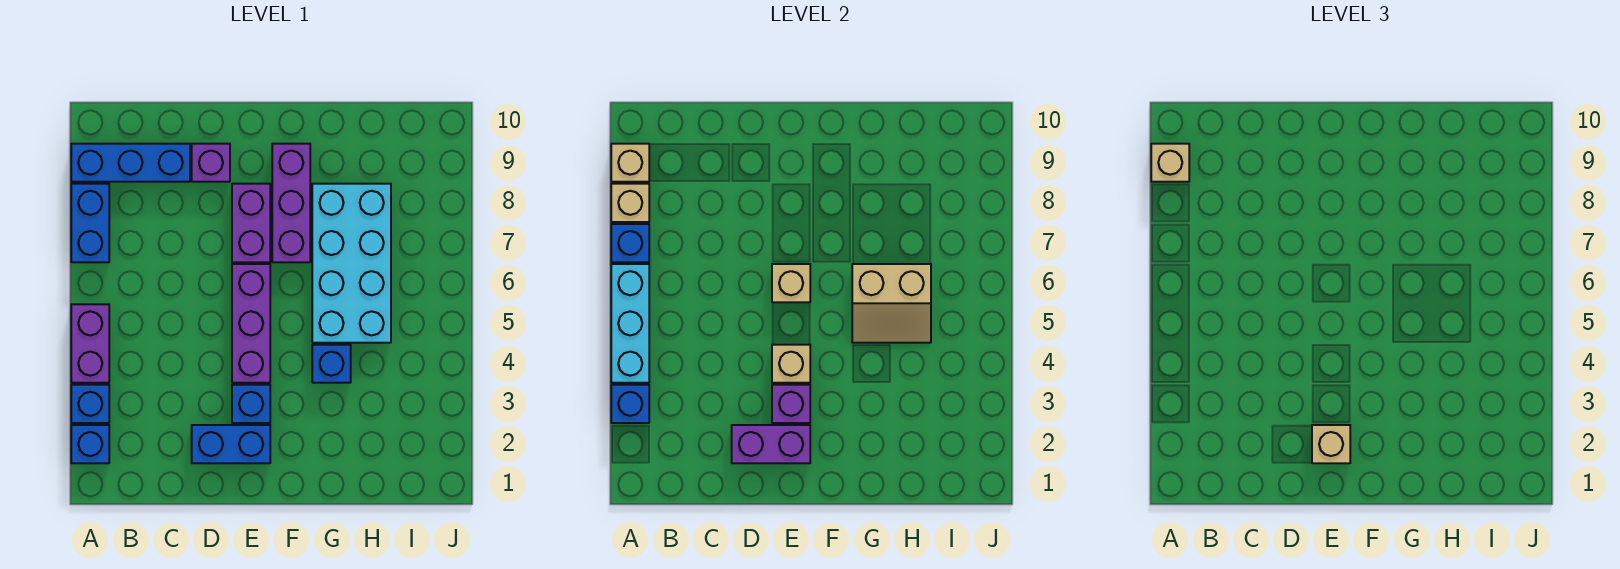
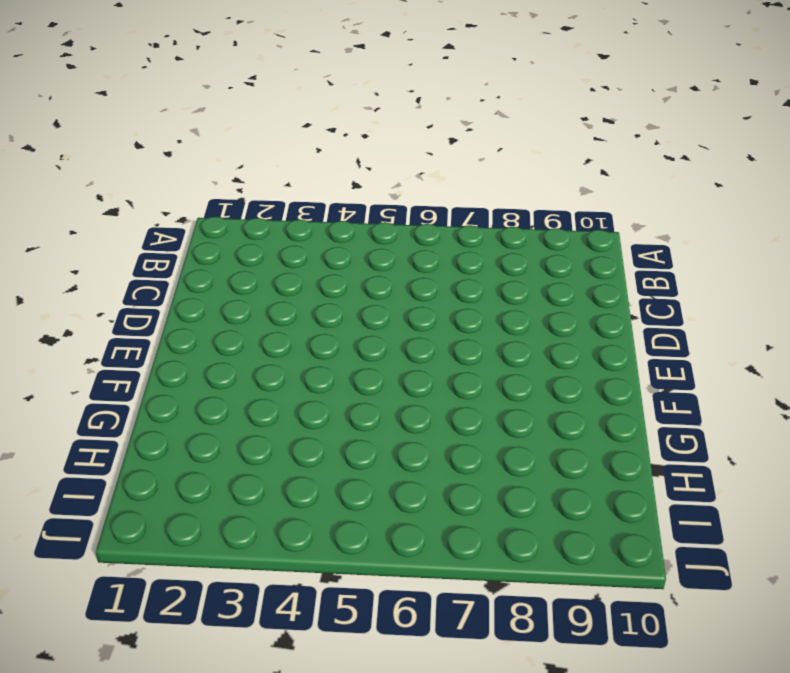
none -> blue 1x1 brick [71,425,109,463]
none -> blue 1x1 brick [71,385,109,423]
none -> purple 1x2 brick [71,304,109,383]

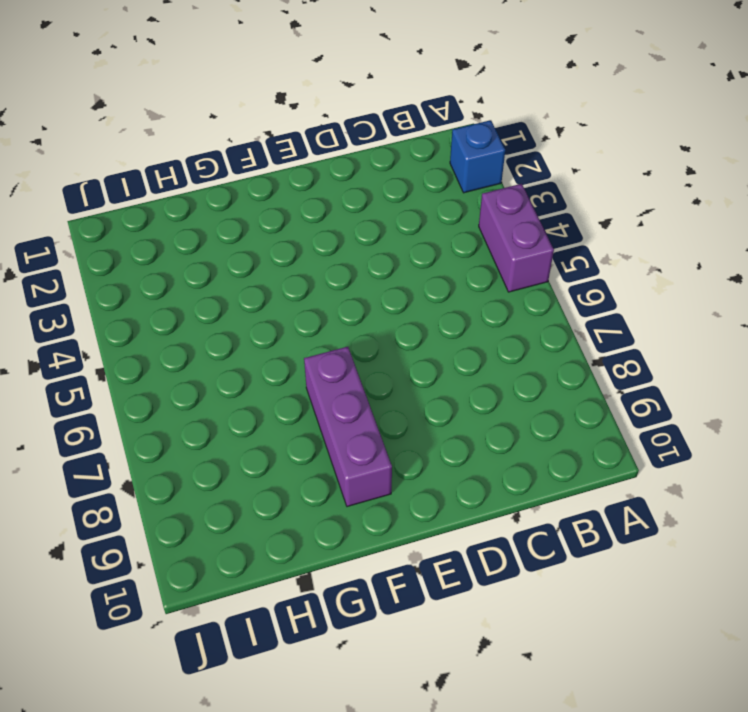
none -> blue 1x1 brick [71,385,109,423]
none -> blue 1x2 brick [71,184,109,262]
none -> blue 1x3 brick [71,144,190,182]

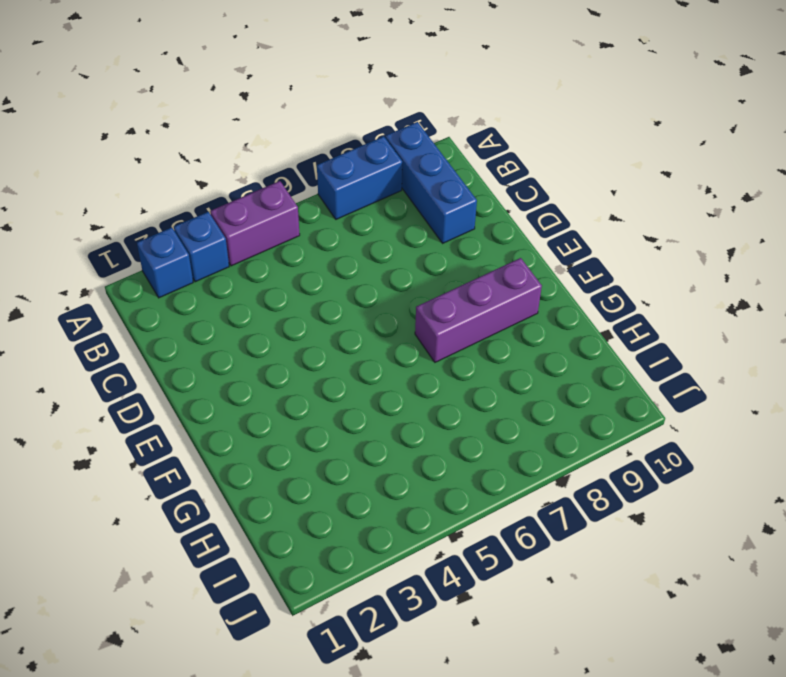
none -> blue 1x2 brick [192,425,270,463]
none -> purple 1x1 brick [192,144,230,182]
none -> blue 1x1 brick [232,385,270,423]

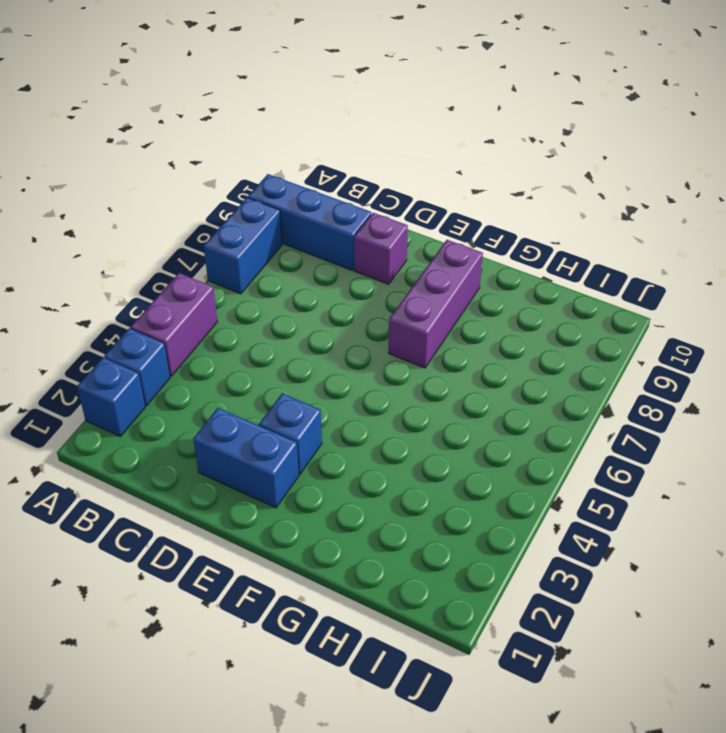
none -> purple 1x3 brick [232,264,270,383]
none -> purple 1x2 brick [232,184,270,262]
none -> blue 1x1 brick [312,345,351,383]

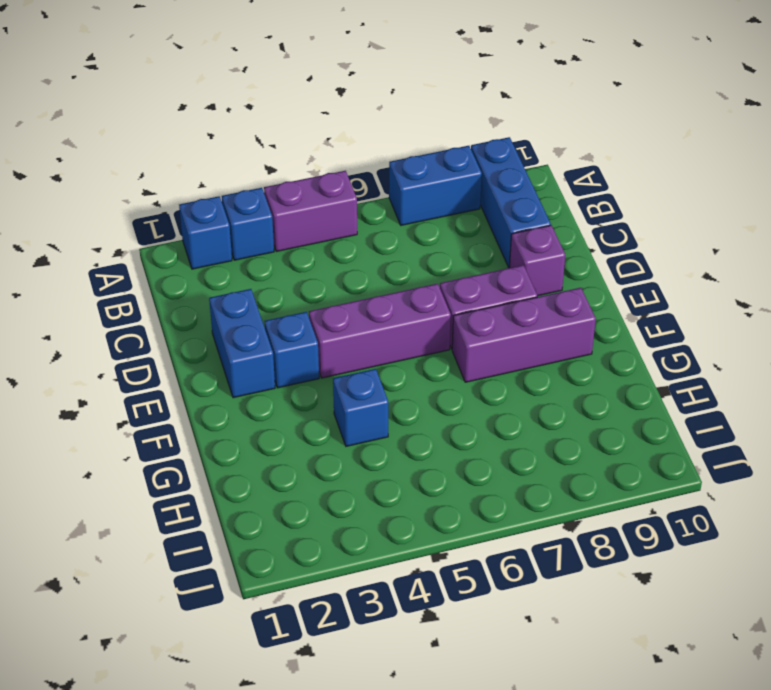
none -> cyan 2x4 brick [312,184,391,343]
none -> blue 1x1 brick [611,385,649,423]
none -> cyan 1x3 brick [611,264,649,383]

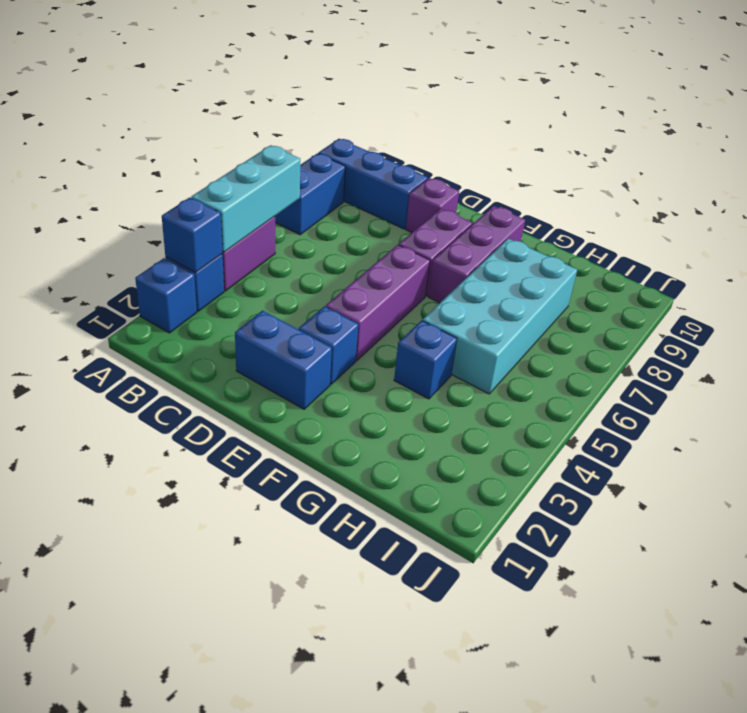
none -> blue 1x1 brick [611,224,649,262]
none -> tan 1x1 brick [611,184,649,222]
none -> tan 1x1 brick [611,144,649,182]

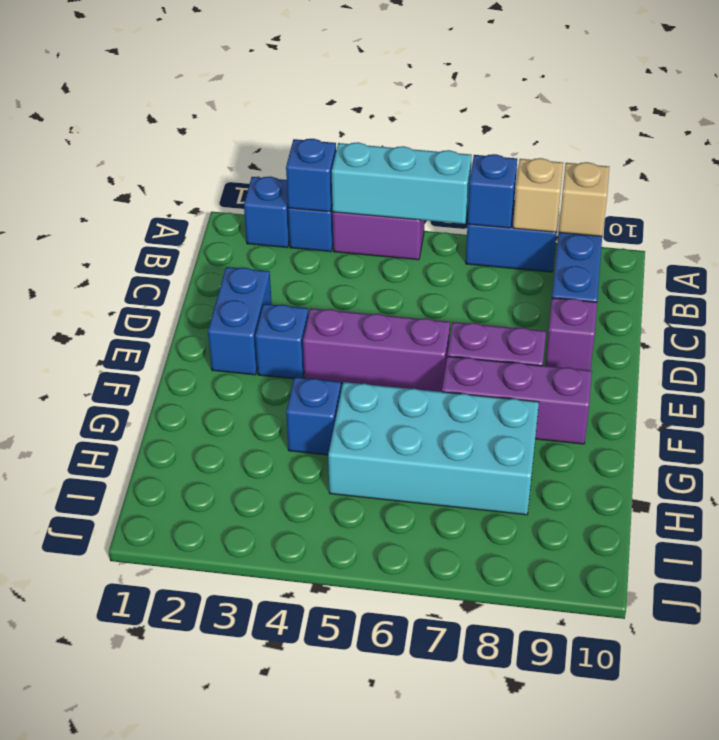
none -> purple 1x2 brick [732,425,810,463]
none -> purple 1x1 brick [772,385,810,423]
none -> tan 1x1 brick [772,345,810,383]

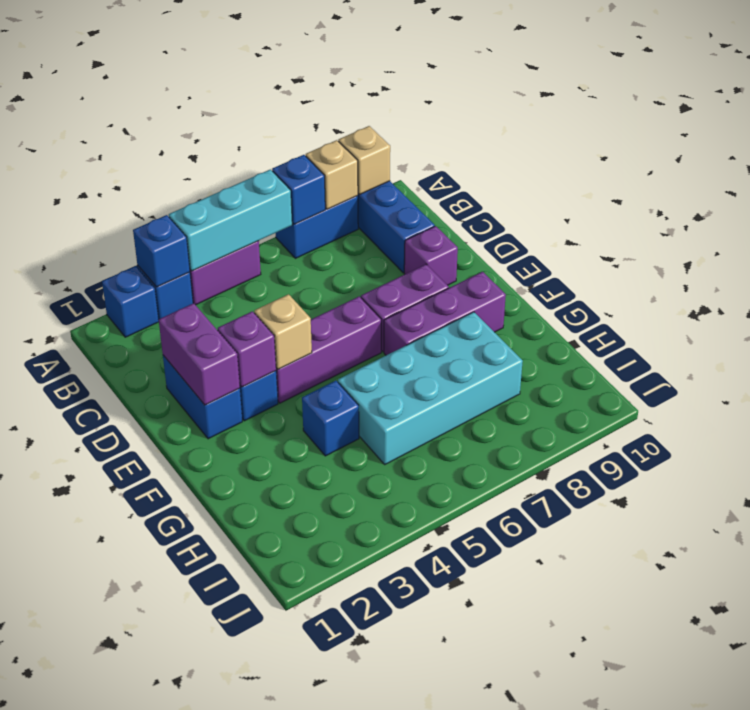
none -> tan 1x1 brick [772,264,810,302]
none -> tan 2x2 slope [852,264,931,343]
none -> tan 1x1 brick [1151,144,1189,182]

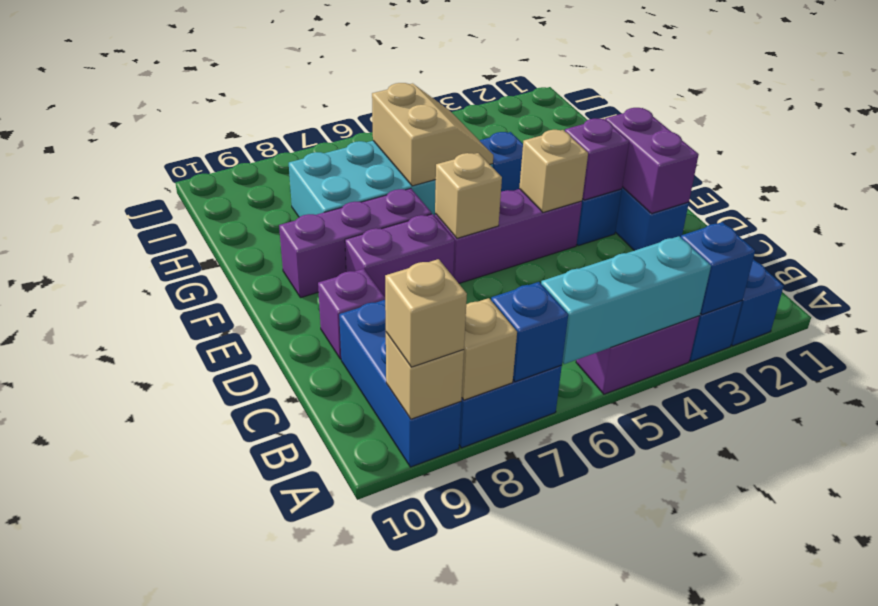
none -> tan 1x1 brick [1312,425,1350,463]

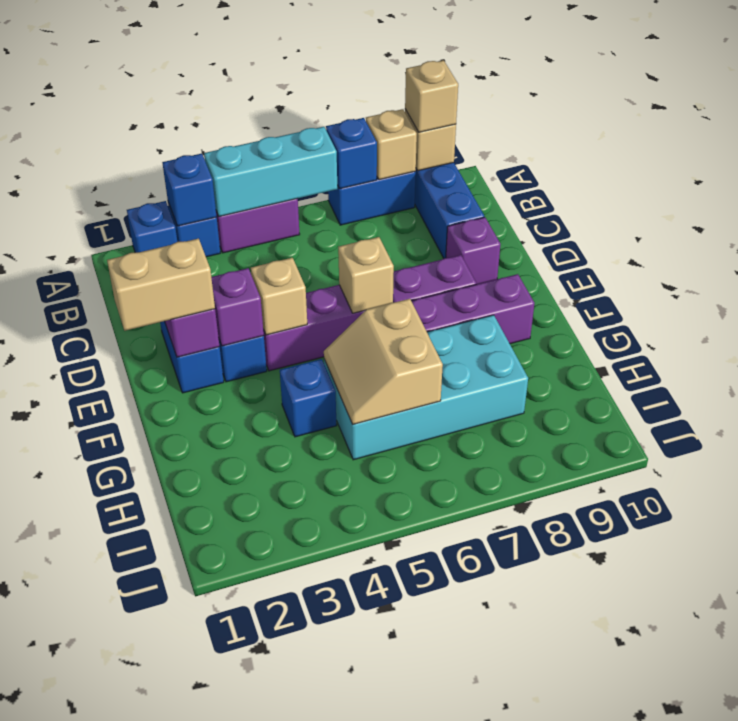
tan 1x2 brick [107,239,215,331] -> tan 1x1 brick [1312,425,1350,463]

